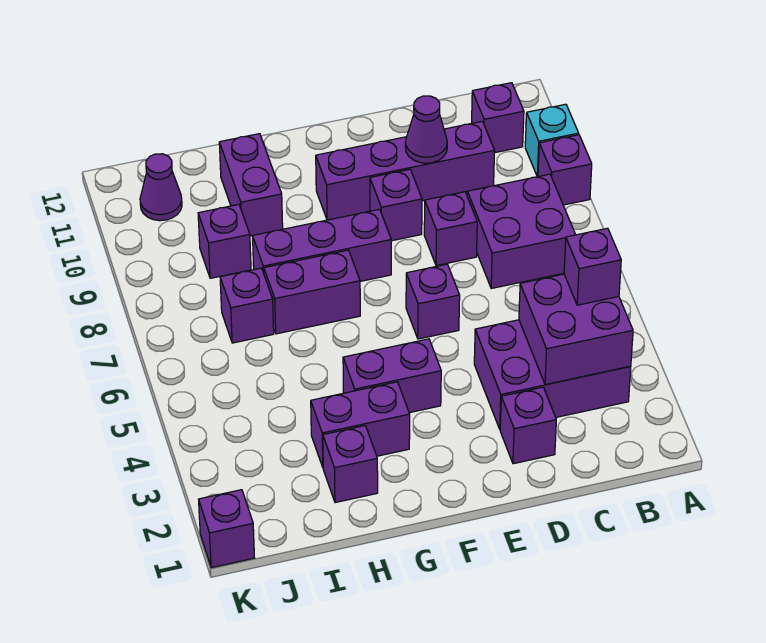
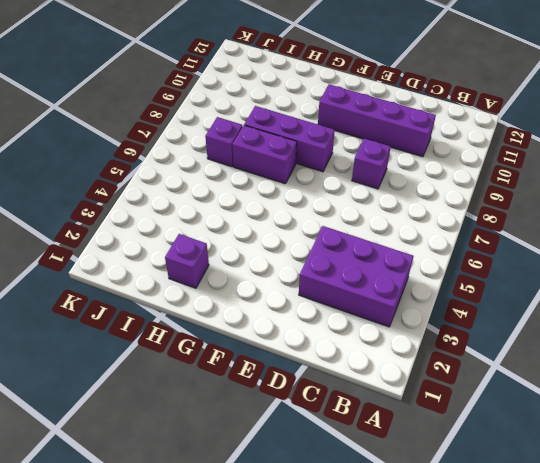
none -> purple 1x1 brick [538,135,592,205]
none -> cyan 1x1 brick [525,104,579,177]
none -> purple 2x2 brick [467,174,576,288]

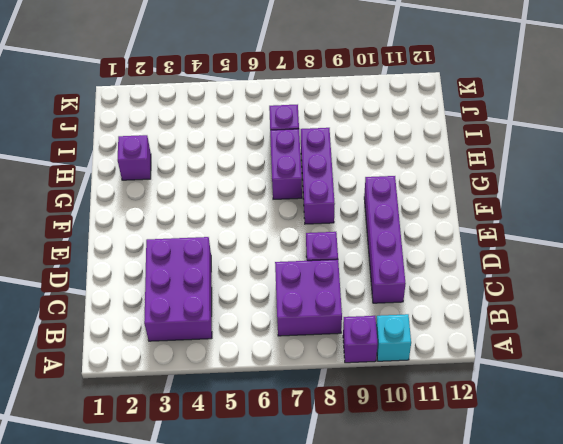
none -> purple 1x1 brick [472,83,524,153]
none -> purple 1x1 brick [500,387,556,464]
none -> purple 1x1 brick [406,264,460,339]

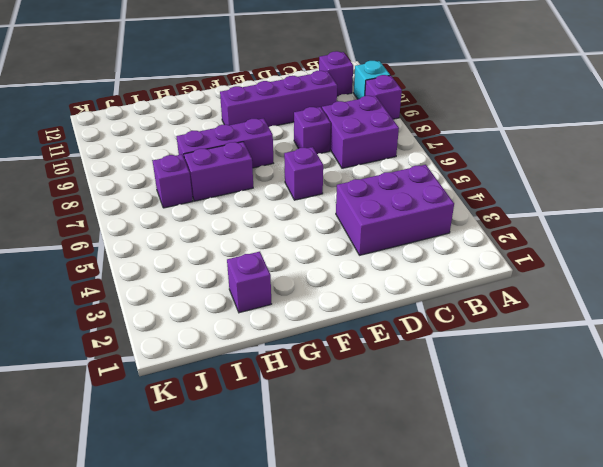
none -> purple 1x1 brick [500,387,556,464]
none -> purple 1x1 brick [370,169,422,241]
none -> purple 1x2 brick [343,339,441,413]

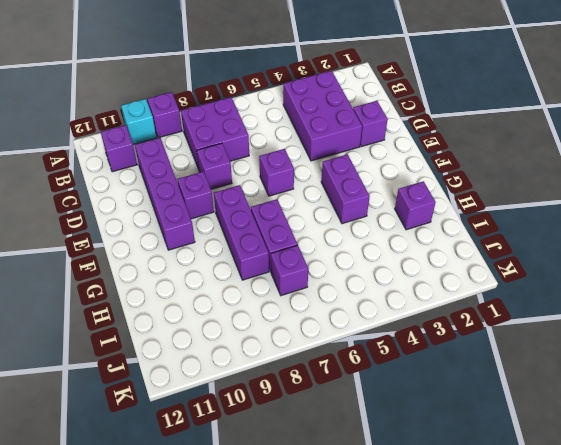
none -> purple 1x2 brick [311,382,410,467]
none -> purple 1x2 brick [219,134,283,236]
none -> purple 1x1 brick [198,204,251,278]

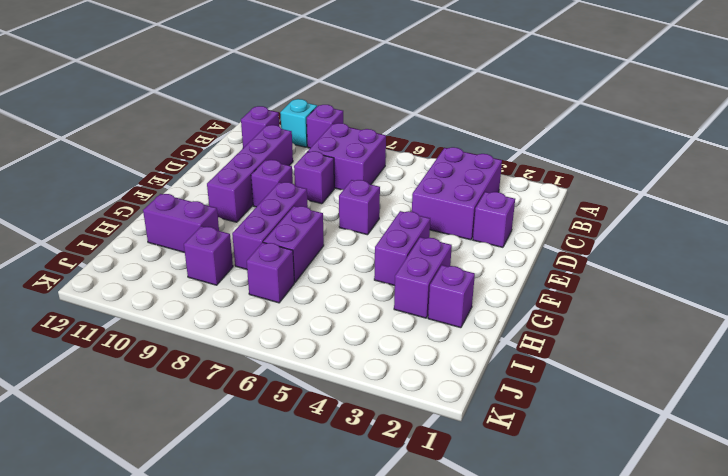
none -> purple 1x1 cone [140,154,182,221]
none -> purple 1x1 brick [199,490,254,568]
none -> purple 2x2 brick [519,274,633,385]

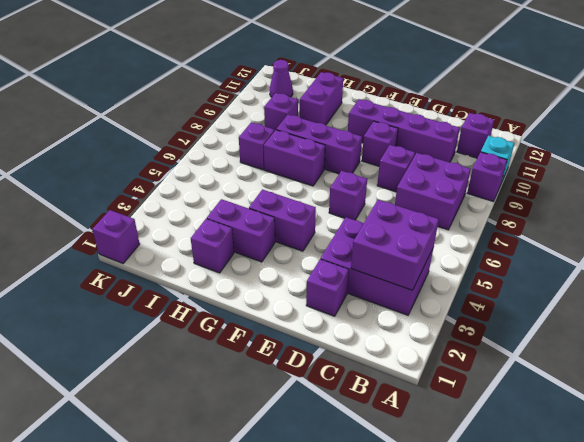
none -> purple 1x1 cone [405,96,447,163]
none -> purple 1x1 brick [564,228,621,305]

